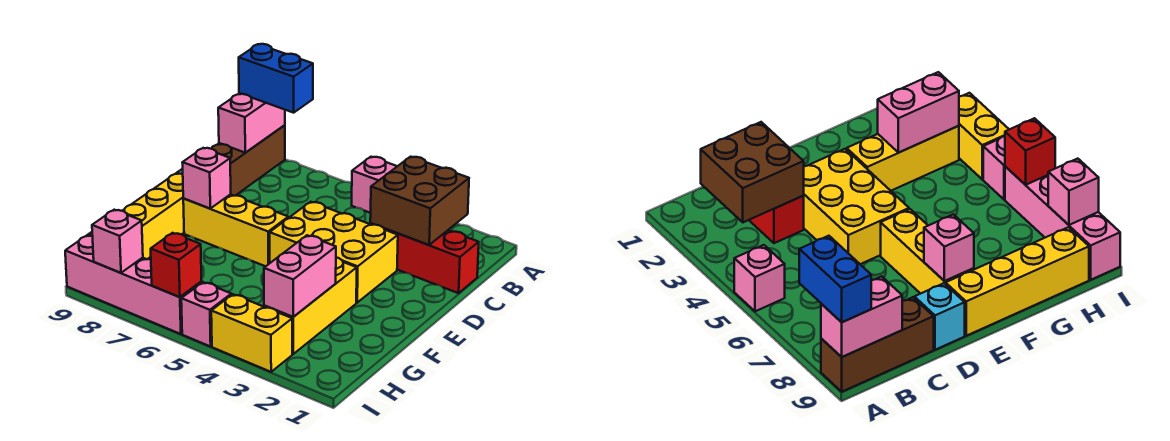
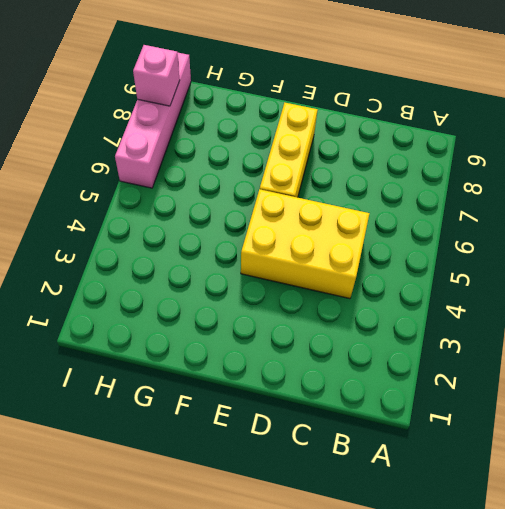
yellow 2x3 brick [241,189,370,299] -> yellow 2x3 brick turned to [270,202,398,303]
none -> pink 1x1 brick [352,157,397,213]
none -> brown 1x3 brick [211,125,285,196]
none -> red 1x3 brick [370,223,479,293]

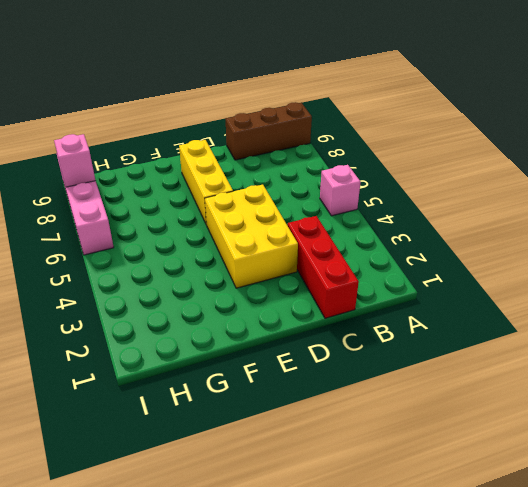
none -> cyan 1x1 brick [914,283,965,350]
none -> yellow 1x4 brick [88,174,184,259]
none -> yellow 1x3 brick [264,258,357,354]

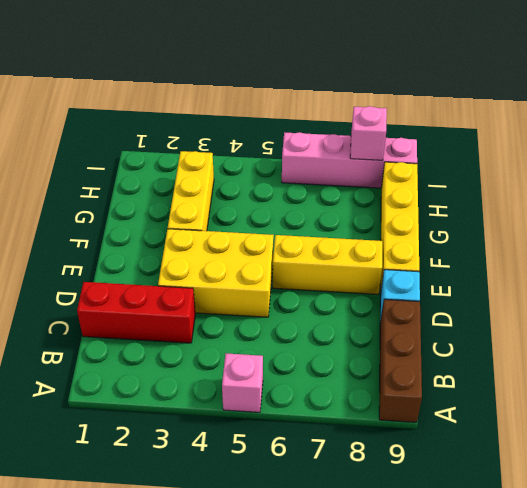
none -> yellow 1x2 brick [211,294,292,372]
none -> pink 1x1 brick [181,282,231,347]
none -> pink 1x2 brick [218,93,285,152]

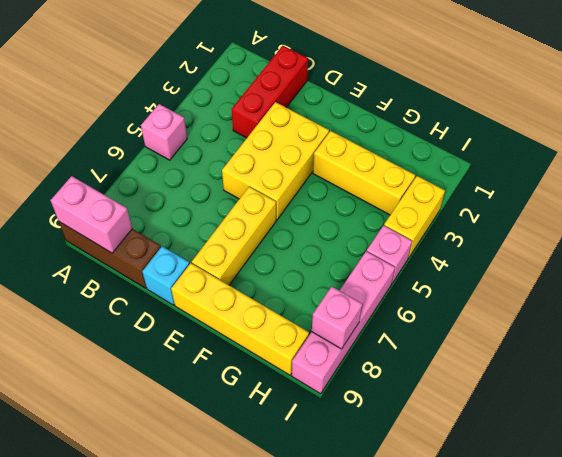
none -> brown 2x2 brick [370,157,469,245]
none -> pink 1x1 brick [182,148,231,209]
none -> pink 1x2 brick [264,235,336,317]

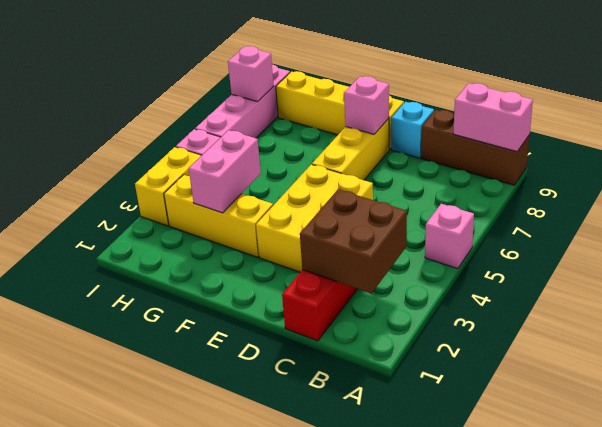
pink 1x2 brick [189,130,261,213] -> pink 1x2 brick turned to [264,235,336,317]
none -> red 1x1 brick [151,233,202,297]
none -> blue 1x2 brick [239,44,313,113]

